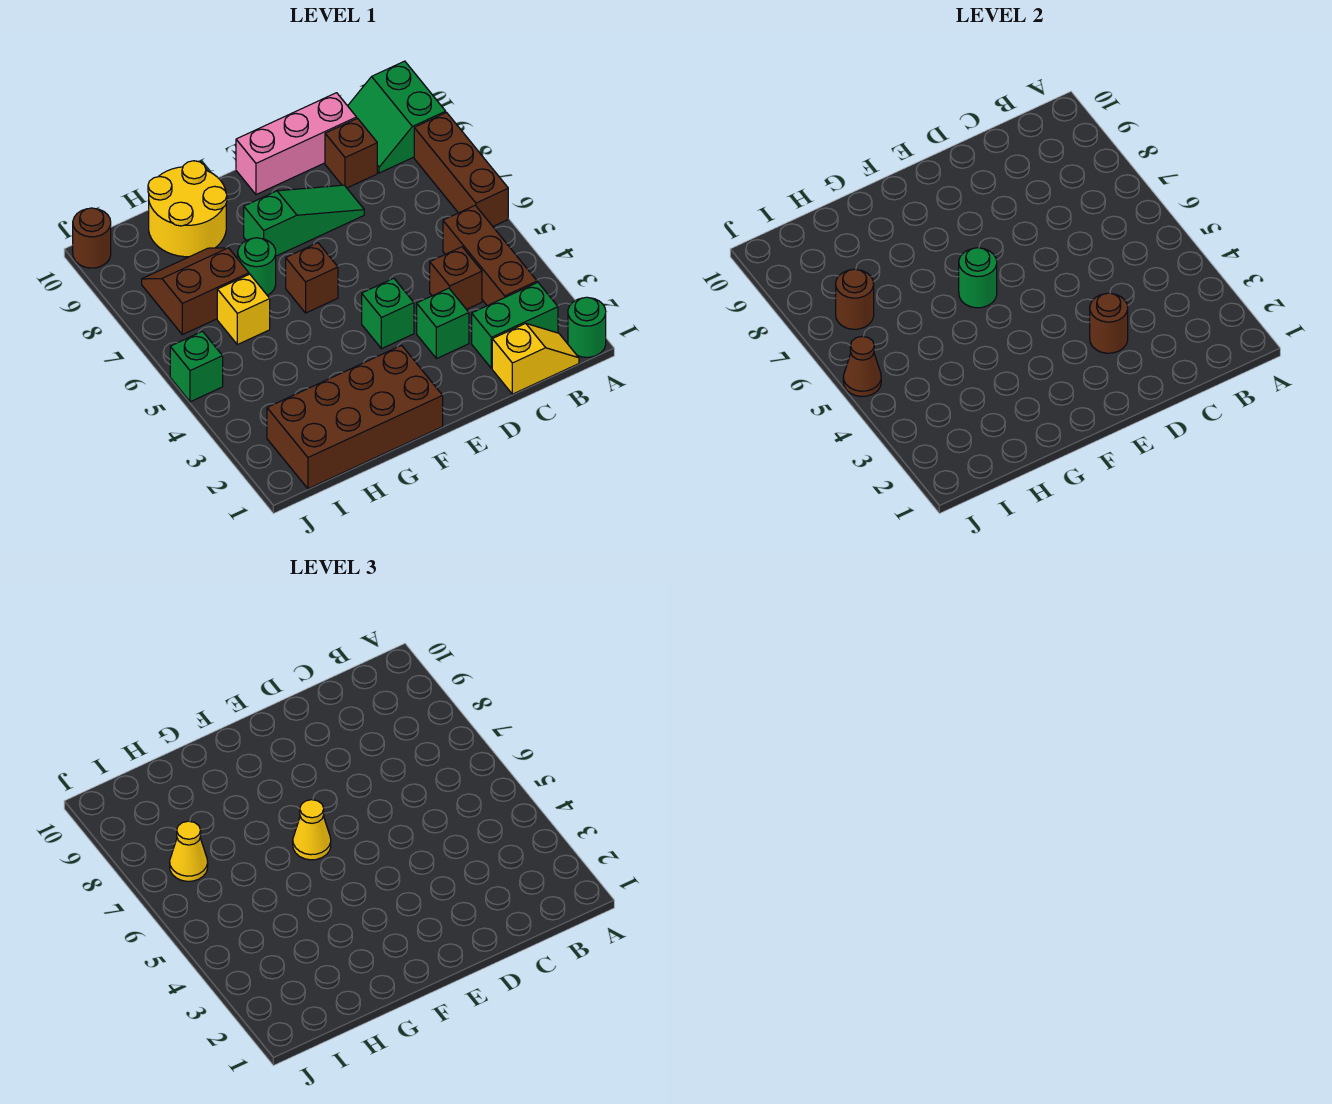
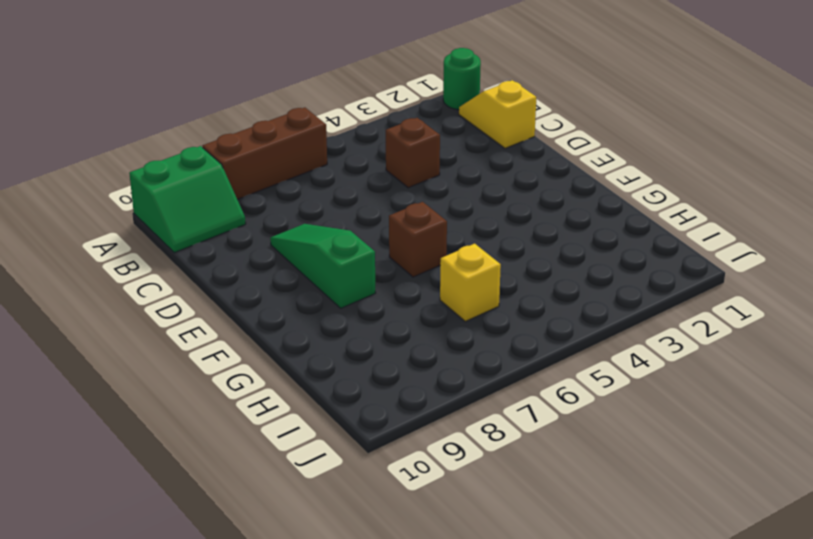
none -> green 1x2 brick [472,283,558,369]
none -> brown 1x3 brick [443,205,537,306]
none -> brown 1x1 brick [325,118,377,188]

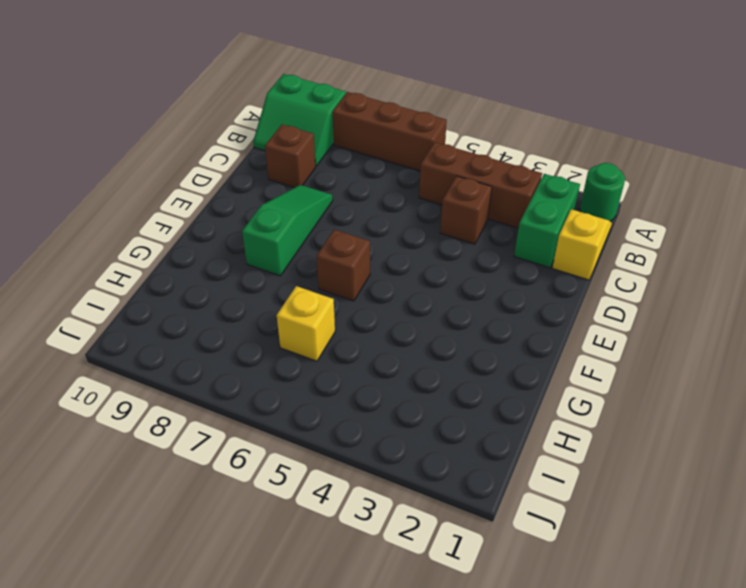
none -> pink 1x3 brick [236,93,357,195]
none -> green 1x1 brick [417,288,469,359]
none -> green 1x1 brick [362,278,414,349]

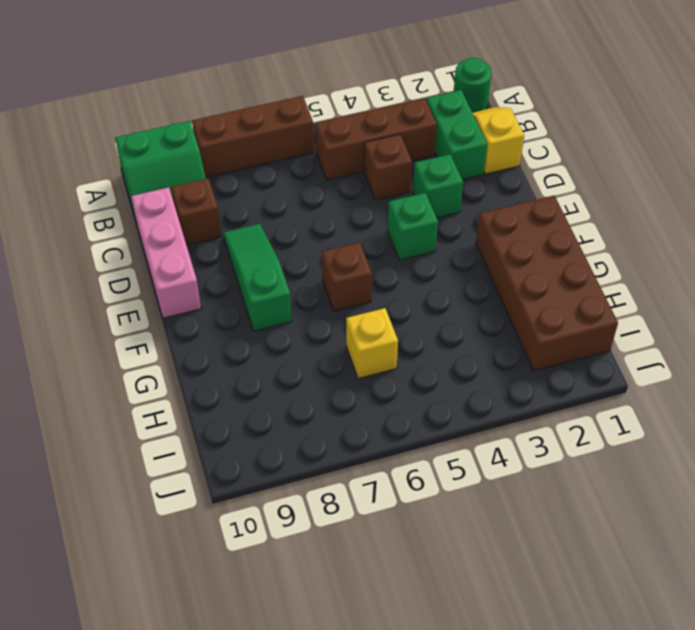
none -> green 1x1 round brick [238,238,276,295]
none -> yellow 2x2 round brick [148,161,227,257]
none -> brown 2x2 slope [142,248,249,335]

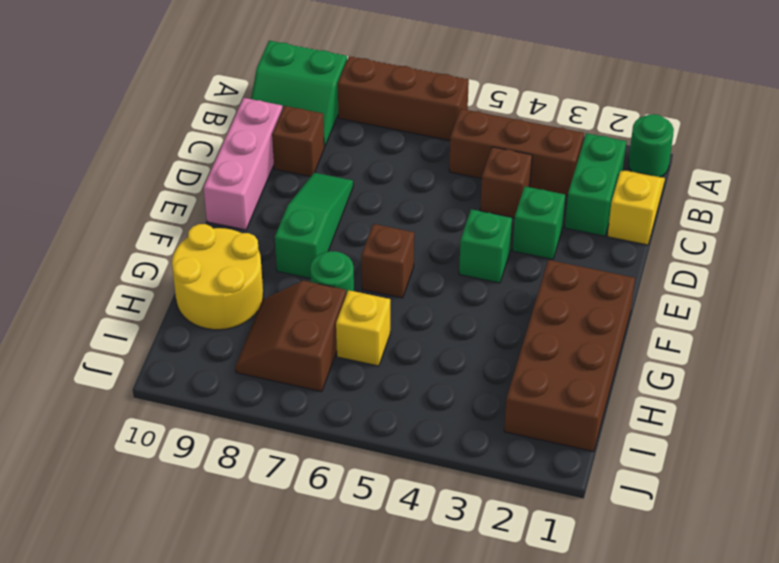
none -> green 1x1 brick [170,331,223,402]
none -> brown 1x1 round brick [73,208,111,268]
none -> brown 1x1 round brick [1090,293,1128,353]

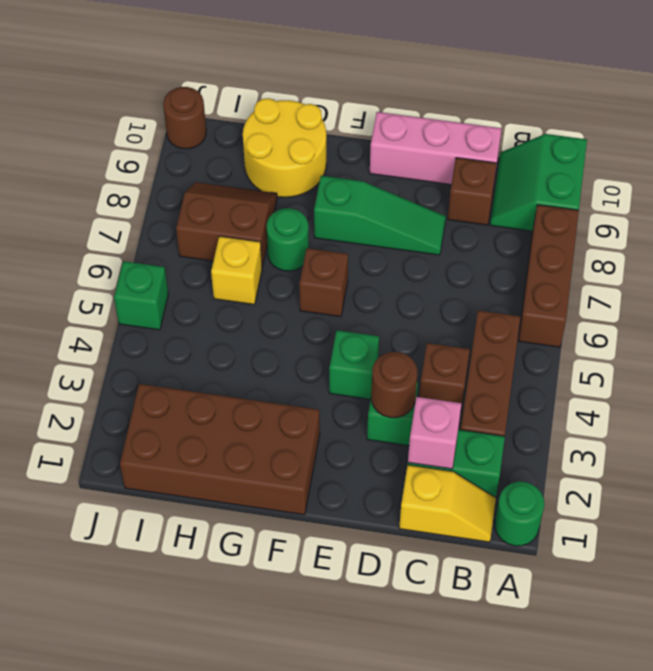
pink 1x1 brick [408,397,461,469] -> none
none -> green 1x1 round brick [959,248,997,308]
none -> brown 1x1 round brick [836,269,874,329]
none -> brown 1x1 cone [843,336,881,397]

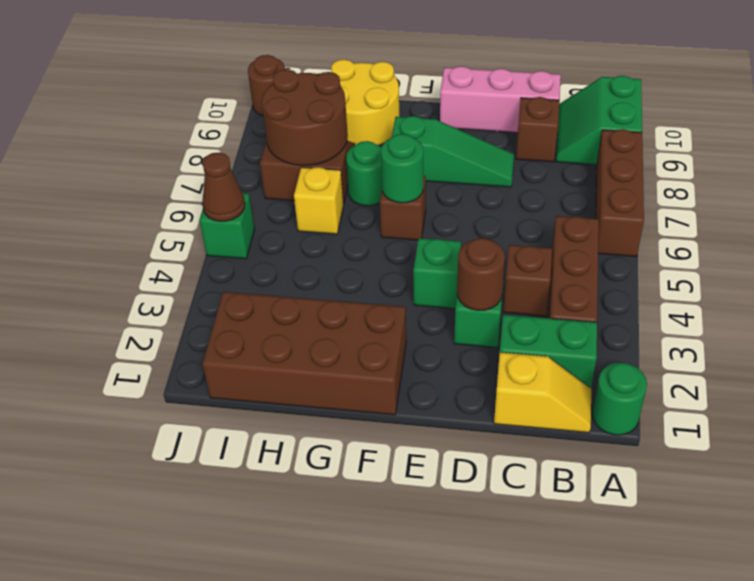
brown 2x2 round brick [262,69,348,165] -> brown 1x1 round brick [836,269,874,329]
none -> yellow 1x1 cone [293,800,331,860]
none -> yellow 1x1 cone [170,821,208,881]

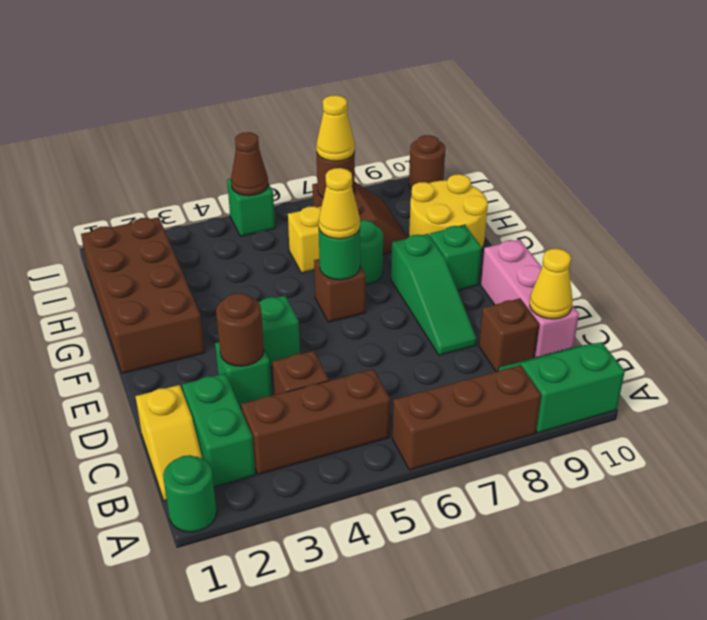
yellow 1x1 cone [530,249,572,319] -> none
green 1x1 brick [430,225,482,290] -> none

